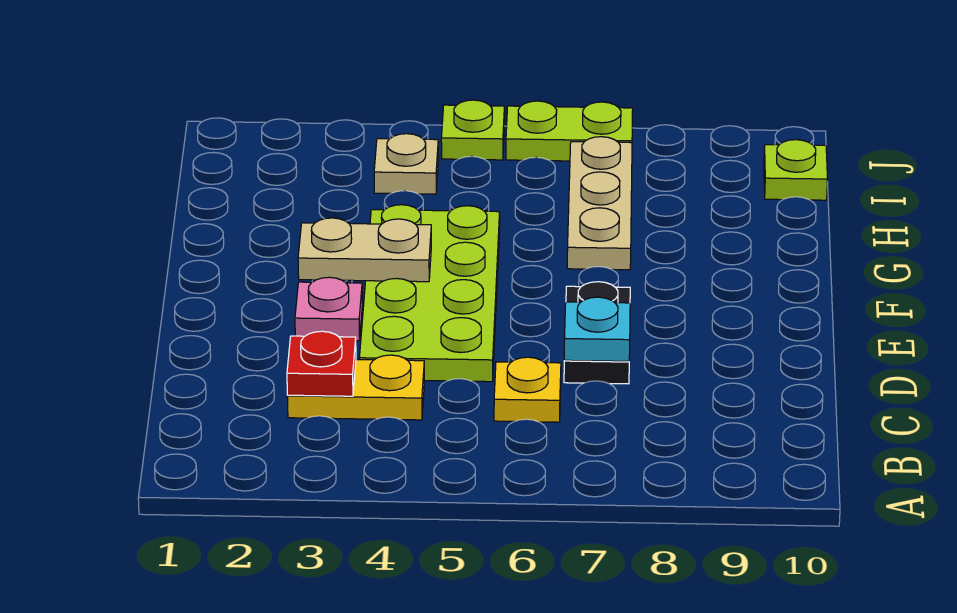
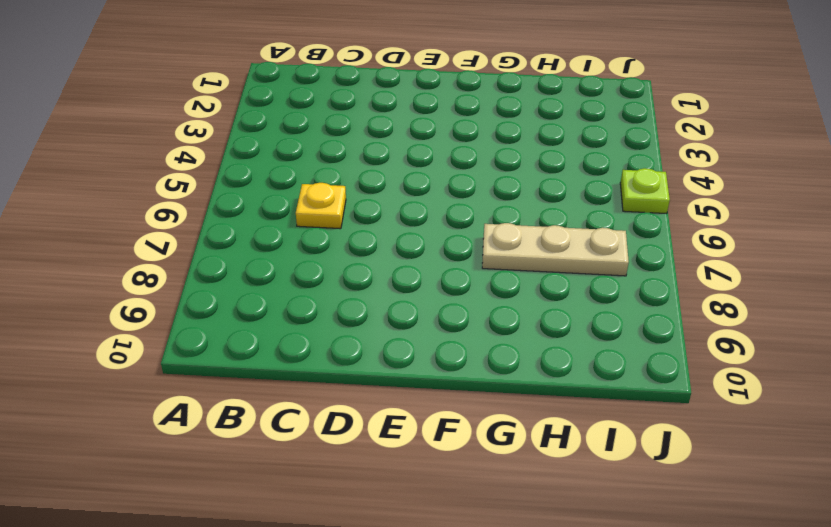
none -> yellow 1x2 plate [287,355,424,420]
none -> lime 2x4 plate [359,205,500,382]
none -> black 1x2 plate [564,282,630,384]

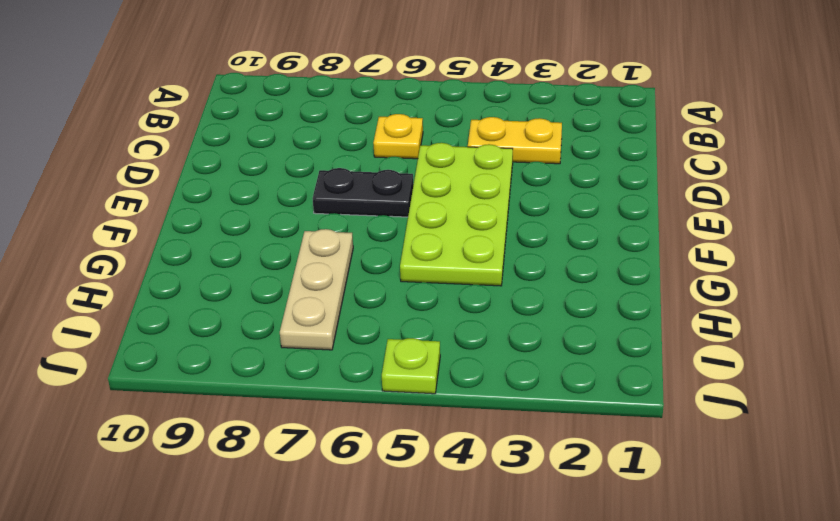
black 1x2 plate [312,168,414,217] -> black 1x2 plate turned to [564,282,630,384]
none -> pink 1x1 plate [295,277,362,341]
none -> tan 1x1 plate [374,134,438,194]
none -> lime 1x1 plate [764,140,827,200]

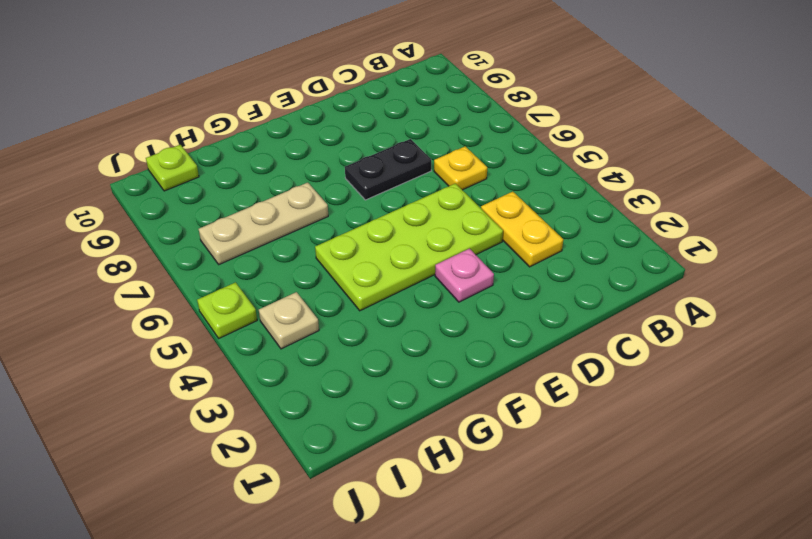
none -> lime 1x2 plate [506,101,633,161]
none -> red 1x1 plate [287,331,356,396]
none -> cyan 1x1 plate [564,297,630,361]

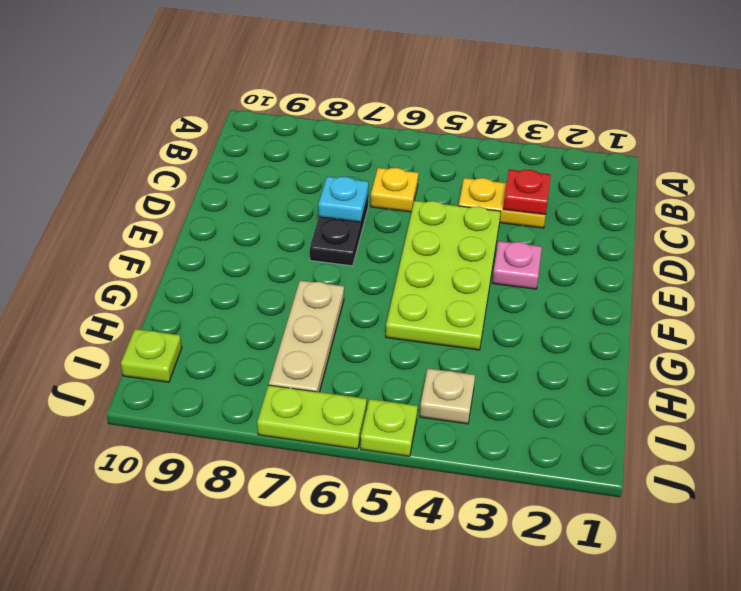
none -> tan 1x2 plate [298,218,431,282]

